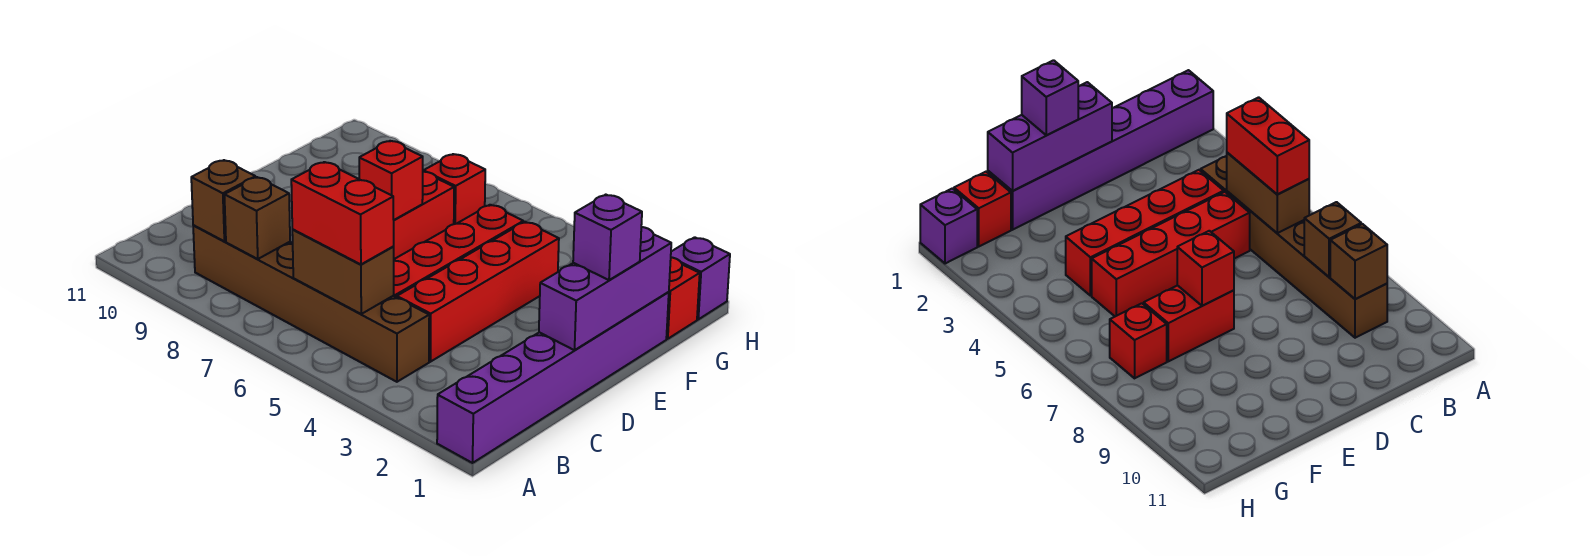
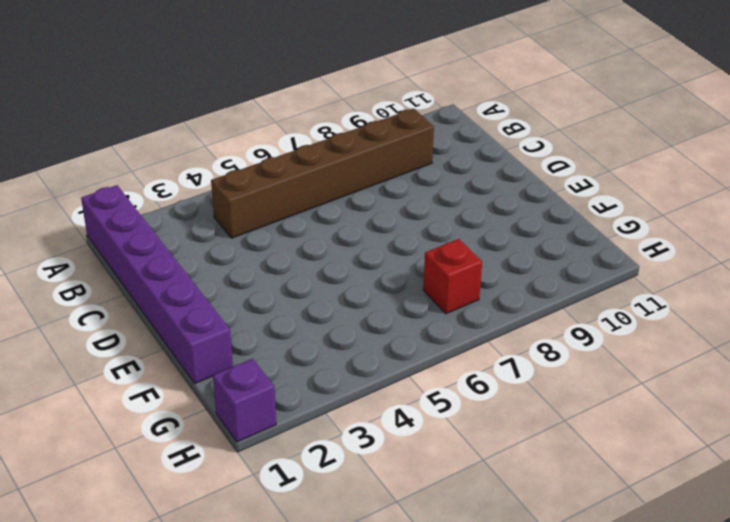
none -> red 1x4 brick [397,222,559,362]
none -> red 1x4 brick [393,205,523,298]
none -> red 1x2 brick [393,172,454,259]

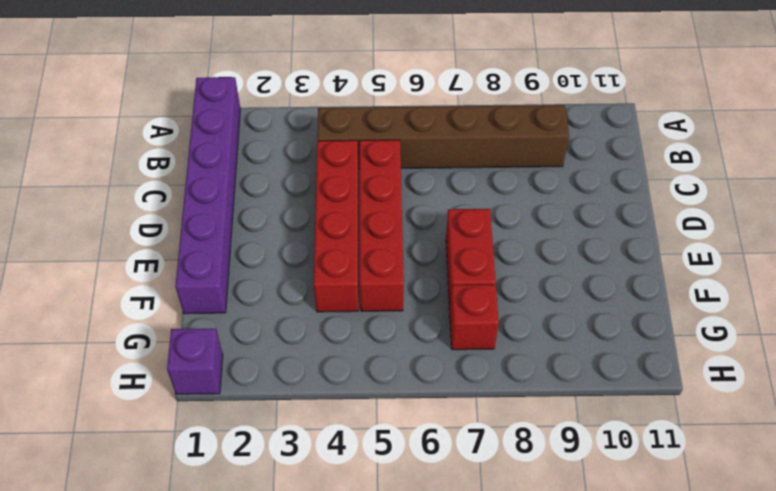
none -> red 1x1 brick [666,257,700,339]
none -> brown 1x2 brick [292,230,394,314]
none -> brown 1x1 brick [224,177,290,259]

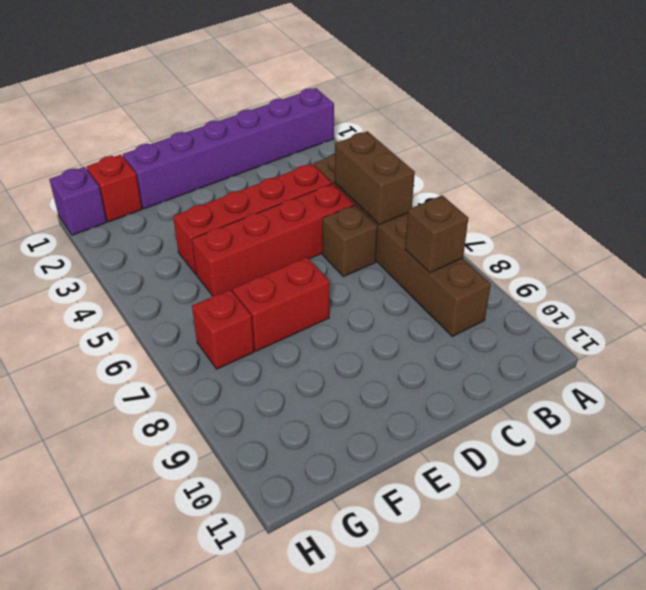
brown 1x1 brick [322,205,377,277] -> brown 1x1 brick moved to [191,160,256,241]
none -> purple 1x3 brick [539,227,671,350]
none -> red 1x1 brick [359,141,423,220]
none -> red 1x2 brick [291,162,394,264]

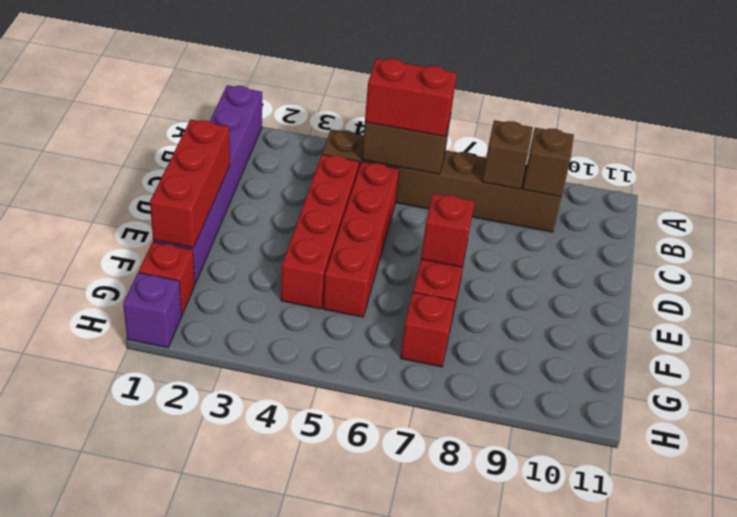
red 1x3 brick [150,120,230,248] -> purple 1x3 brick [539,227,671,350]
none -> purple 1x1 brick [573,195,642,280]

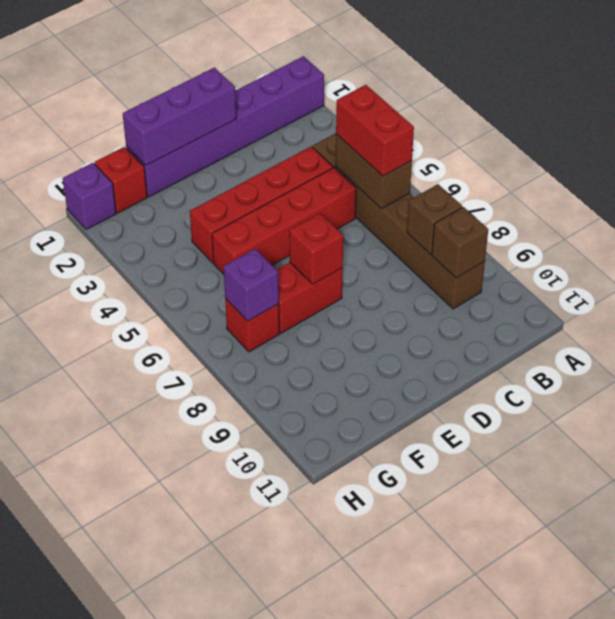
purple 1x1 brick [224,249,279,321] -> purple 1x1 brick moved to [573,195,642,280]

